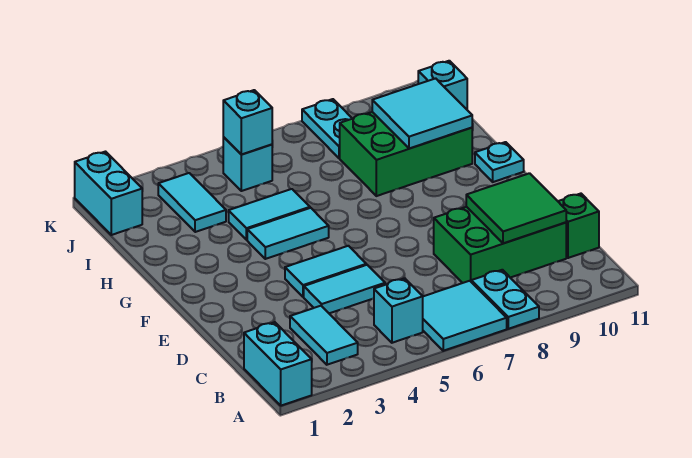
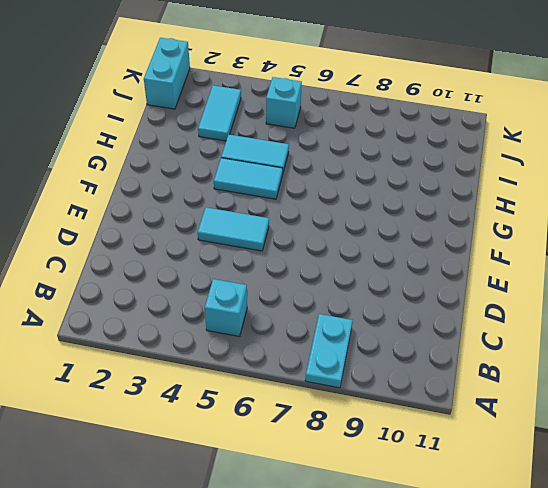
none -> cyan 1x2 brick [244,322,312,406]
none -> cyan 2x2 tile [423,281,507,351]
none -> cyan 1x2 tile [290,306,358,365]

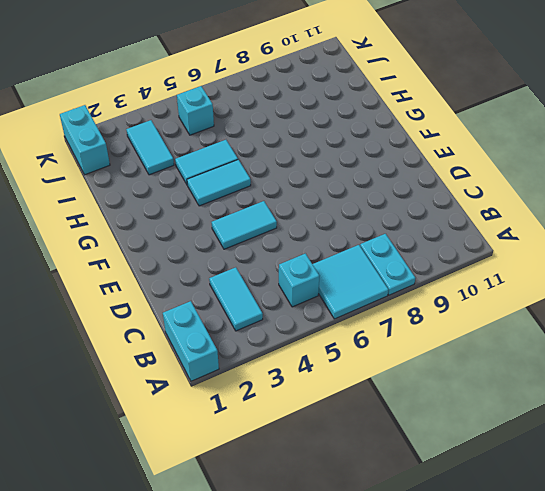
none -> green 2x3 brick [434,207,566,283]
none -> green 1x1 brick [558,194,599,258]
none -> cyan 1x2 tile [304,265,386,313]

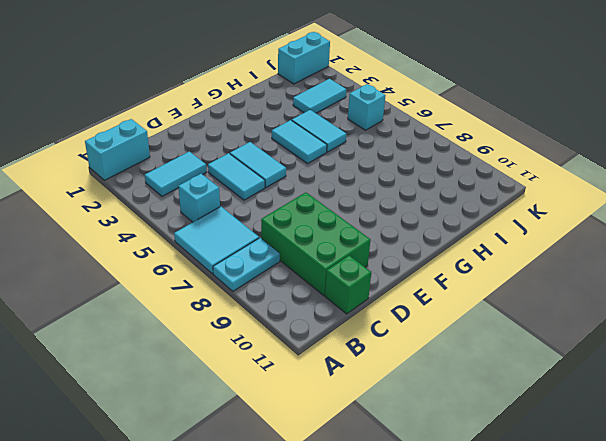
none -> cyan 1x1 plate [475,142,524,182]
none -> green 2x3 brick [340,112,472,196]
none -> cyan 1x2 plate [302,99,352,158]

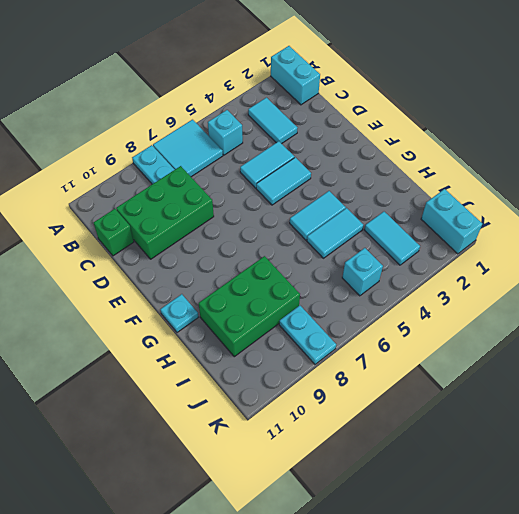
none -> cyan 1x1 brick [418,61,467,109]
none -> green 2x2 tile [466,173,566,243]
none -> cyan 2x2 tile [372,78,472,149]

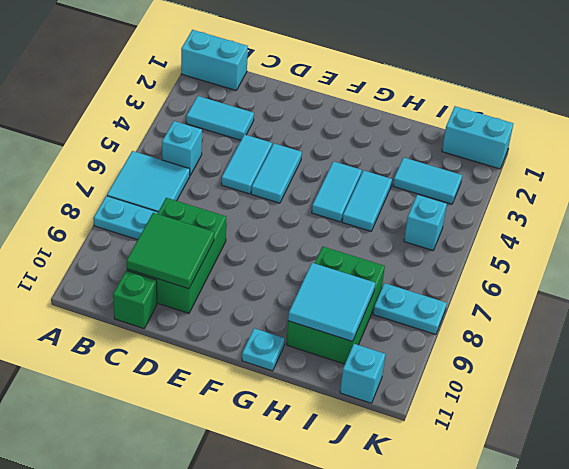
none -> cyan 1x1 brick [223,90,272,155]

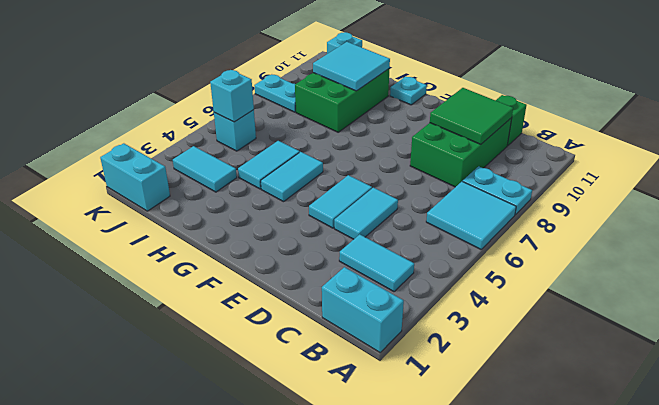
none -> cyan 1x1 brick [374,278,423,343]

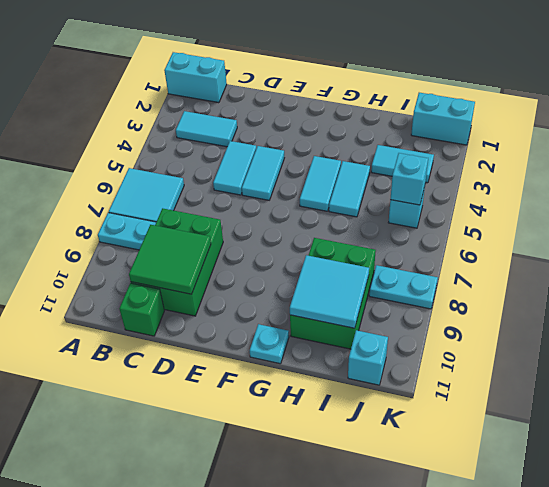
none -> cyan 1x1 brick [374,278,423,343]

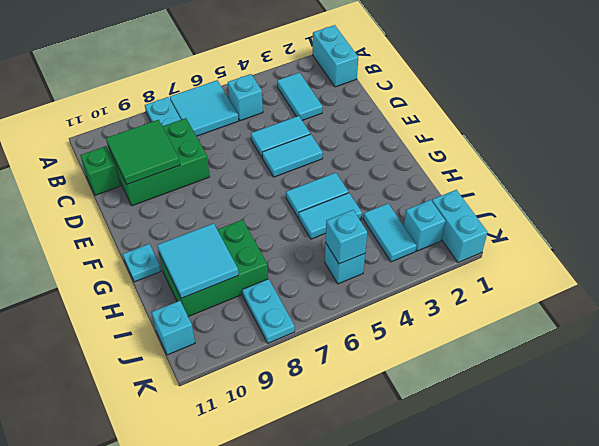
cyan 1x1 brick [404,200,445,251] -> none

